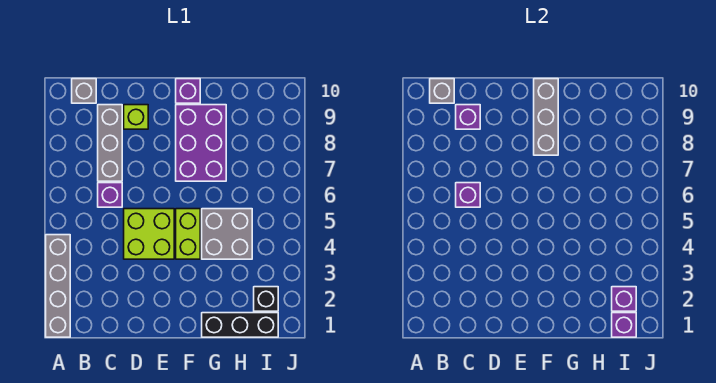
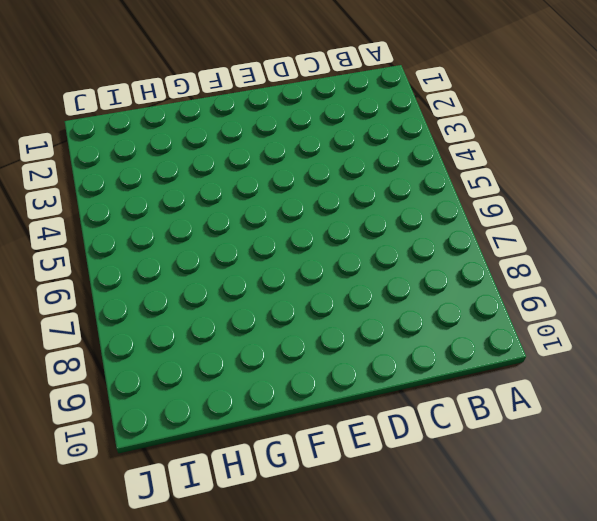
none -> grey 1x4 brick [46,235,70,337]
none -> grey 1x1 brick [72,79,96,103]
none -> purple 1x1 brick [98,183,122,207]

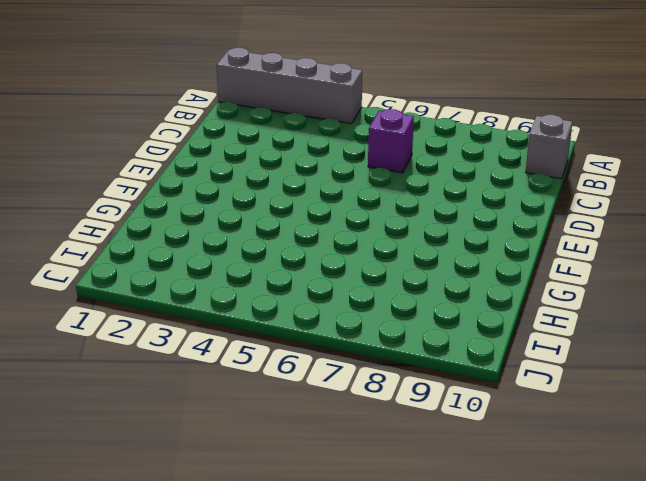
none -> grey 1x3 brick [98,105,122,181]
none -> lime 2x2 brick [124,209,174,259]
none -> lime 1x1 brick [124,105,148,129]

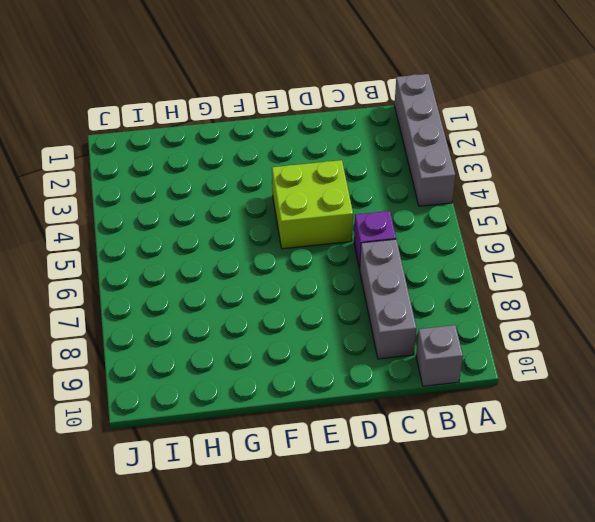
none -> lime 1x1 brick [124,105,148,129]
none -> lime 1x2 brick [176,209,200,259]
none -> purple 2x3 brick [176,105,226,181]

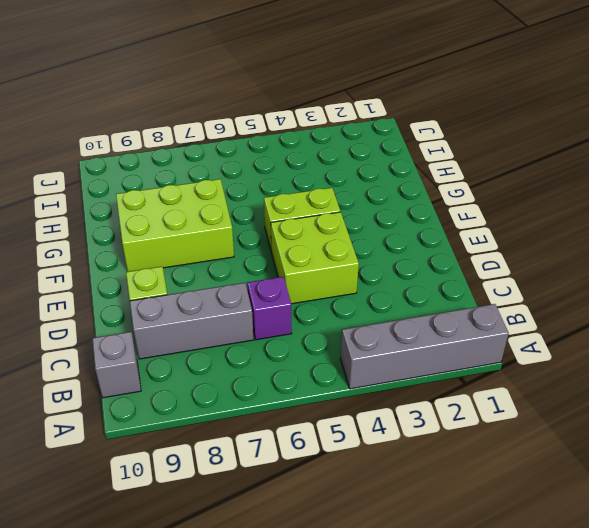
lime 2x3 brick [116,179,234,272] -> purple 2x3 brick [176,105,226,181]
none -> purple 1x1 brick [176,79,200,103]
none -> black 1x3 brick [202,313,278,337]
none -> grey 2x2 brick [202,209,252,259]

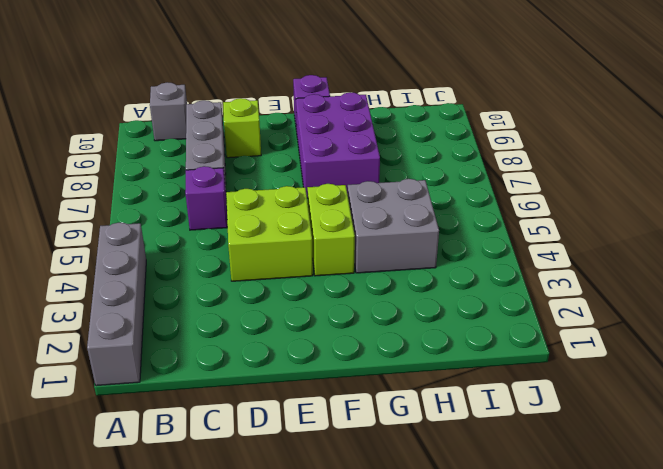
none -> black 1x3 brick [202,313,278,337]
none -> black 1x1 brick [254,287,278,311]
none -> grey 1x1 brick [430,79,454,103]

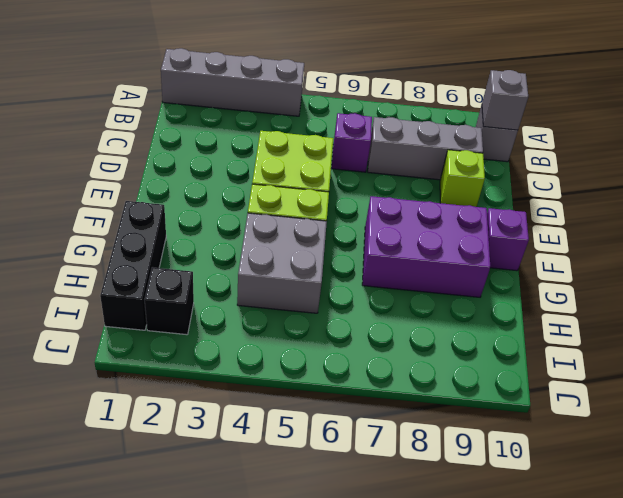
none -> purple 1x1 brick [456,183,480,207]
none -> purple 1x1 brick [456,105,480,129]
none -> grey 1x3 brick [534,79,558,155]

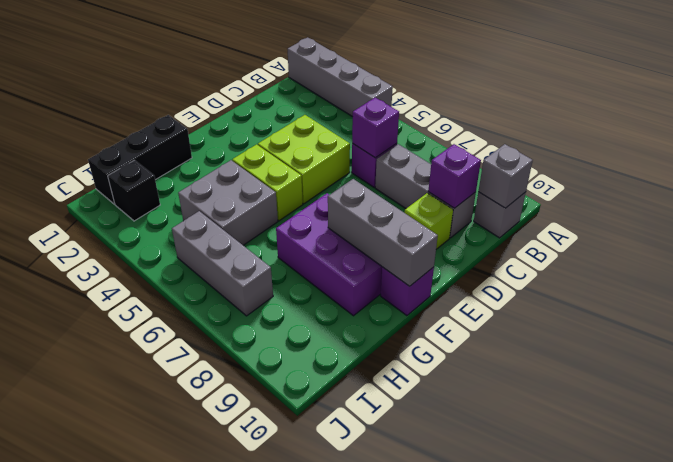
grey 1x3 brick [172,211,273,316] -> none
none -> purple 1x1 brick [612,313,636,337]
none -> purple 1x1 brick [612,287,636,311]

